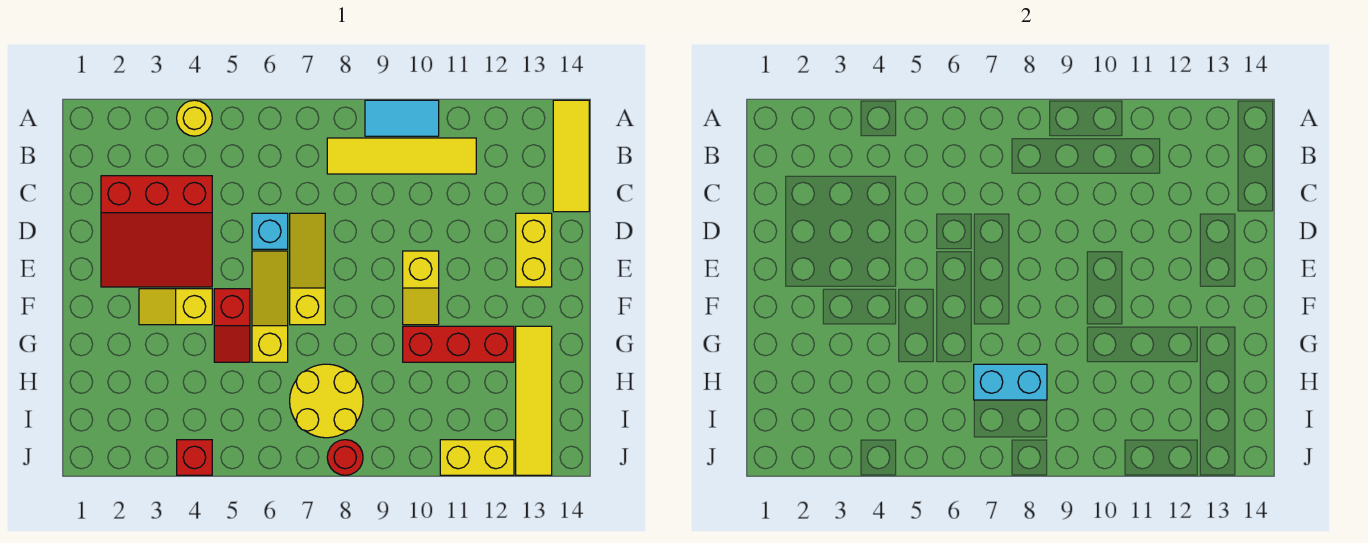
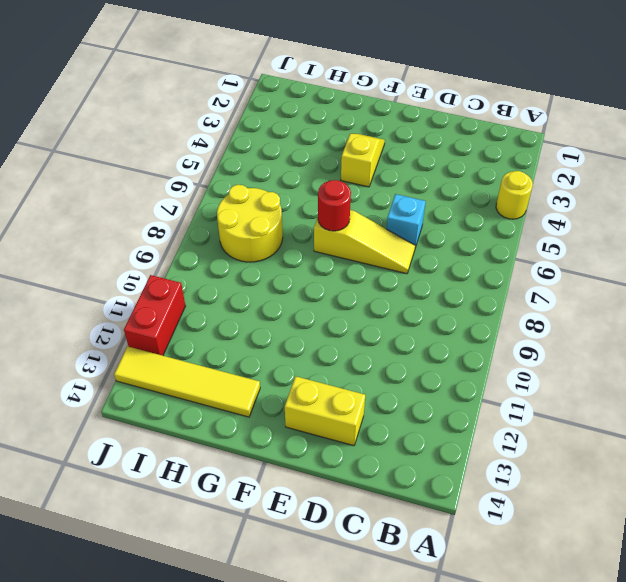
red 1x1 round brick [318,180,351,231] -> red 1x1 round brick moved to [327,440,363,475]
red 1x2 brick [124,275,185,356] -> yellow 1x2 brick [440,440,514,475]
none -> cyan 1x2 tile [365,100,439,136]
none -> yellow 1x3 tile [553,100,589,212]
none -> yellow 1x4 tile [327,138,476,174]

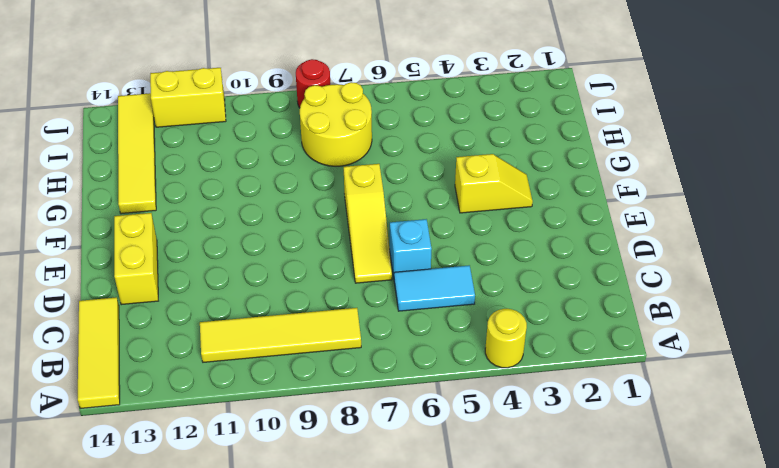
cyan 1x2 tile [394,265,475,311] -> cyan 1x2 tile moved to [365,100,439,136]
none -> red 3x3 slope [101,176,212,287]
none -> yellow 1x3 slope [252,251,288,362]
none -> yellow 1x2 slope [403,251,439,325]

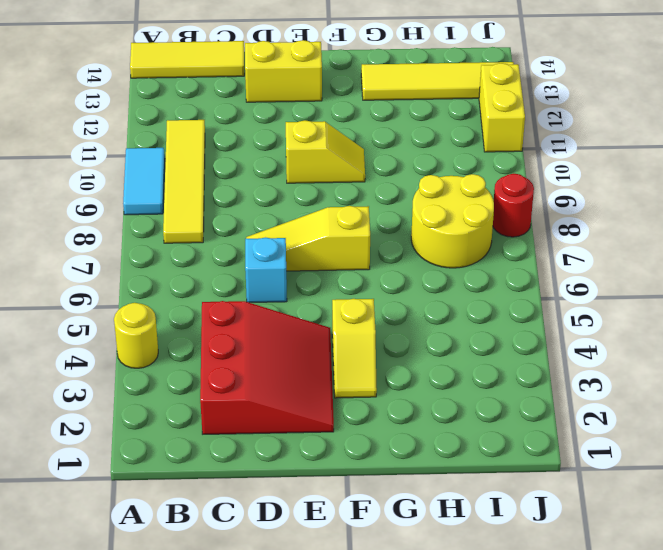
none -> yellow 1x3 slope [252,251,288,362]
none -> red 1x2 slope [214,289,250,362]
none -> red 1x3 brick [403,326,514,362]

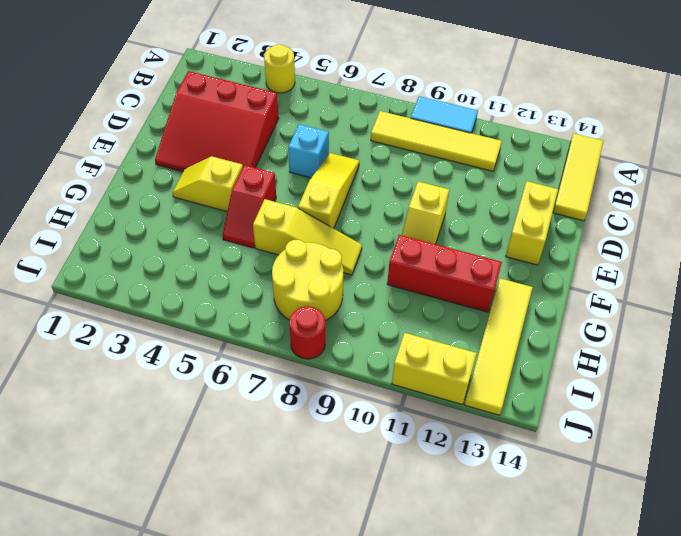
yellow 1x3 slope [253,199,362,275] -> yellow 1x3 slope turned to [252,251,288,362]
none -> red 1x1 brick [177,440,212,475]
none -> cyan 1x2 brick [974,364,1047,400]

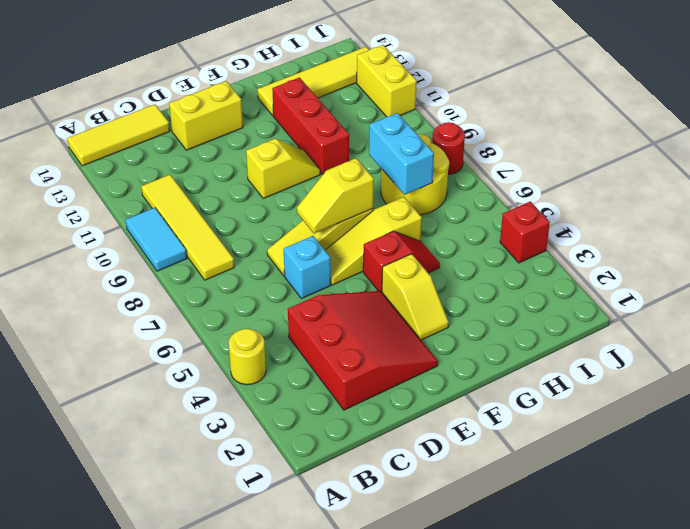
yellow 1x2 slope [297,158,374,233] -> none

